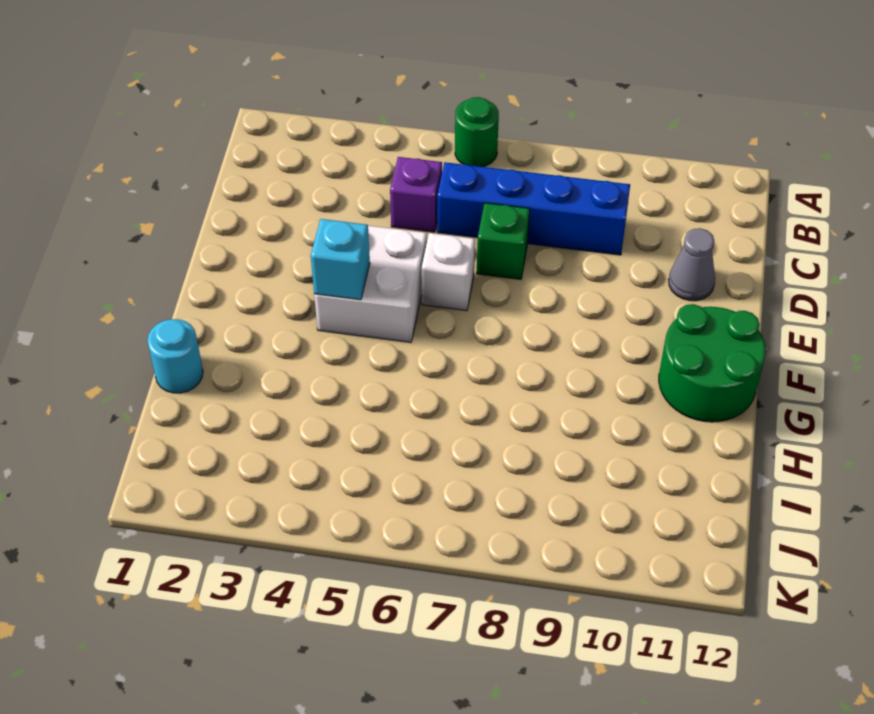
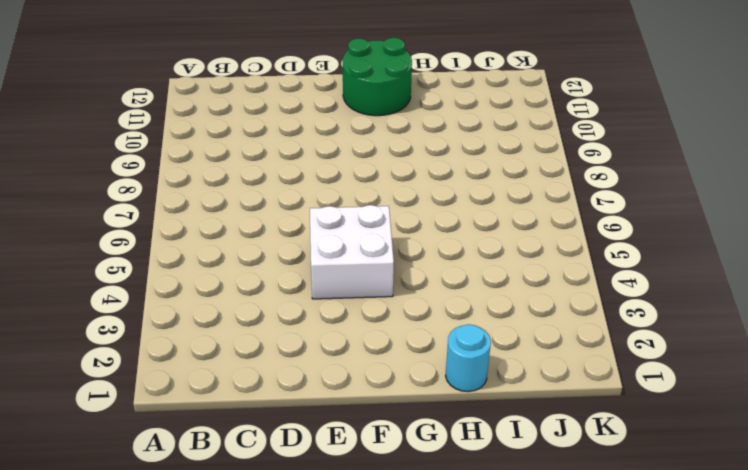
none -> green 1x1 round brick [455,97,499,167]
none -> purple 1x1 brick [390,157,442,232]

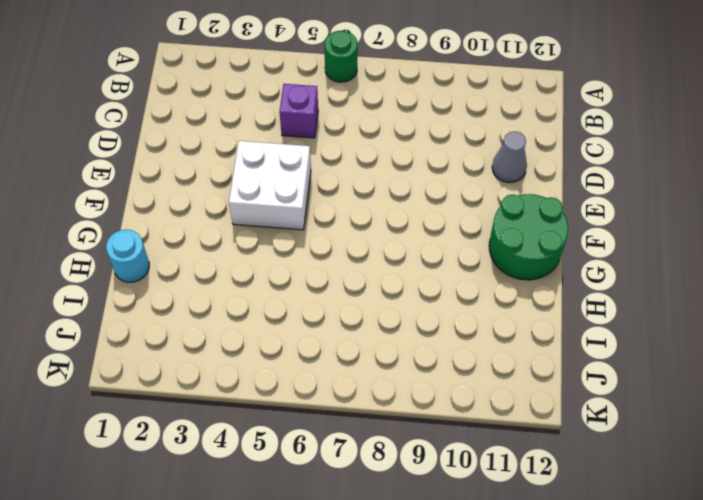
none -> blue 1x4 brick [437,162,630,255]
none -> green 1x1 brick [477,203,530,279]

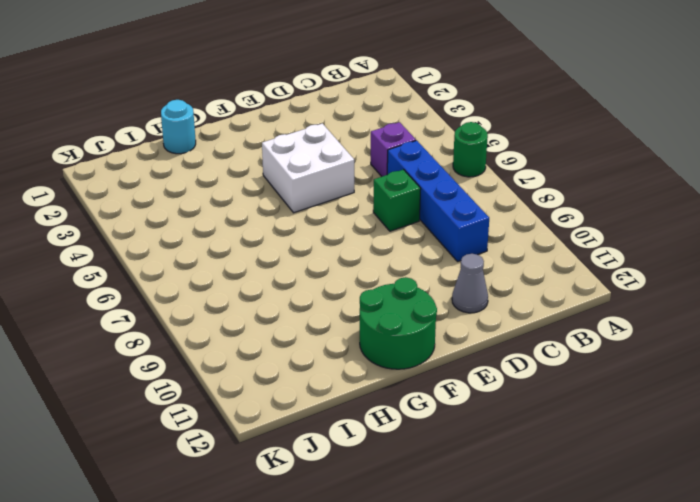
none -> white 1x1 brick [421,233,475,311]
none -> cyan 1x1 brick [311,219,370,300]

